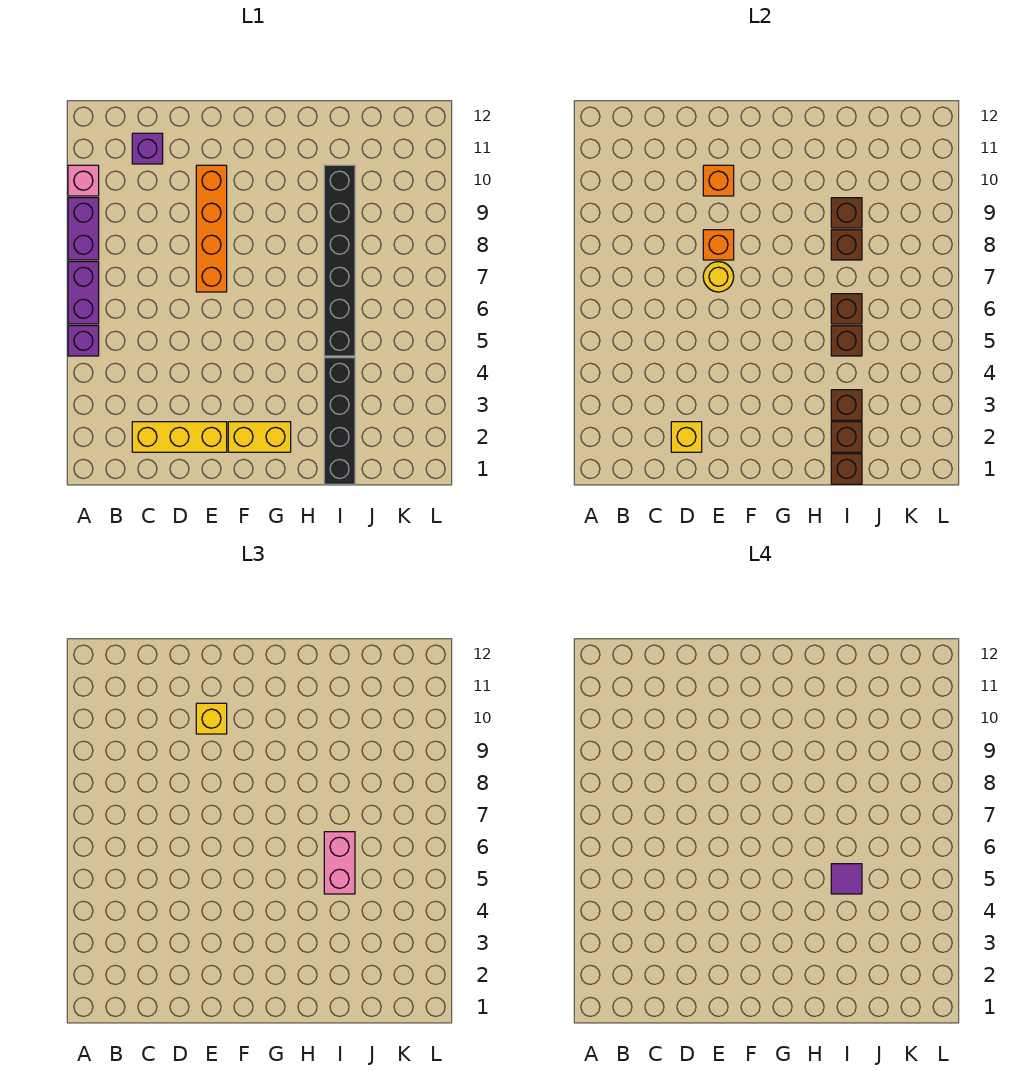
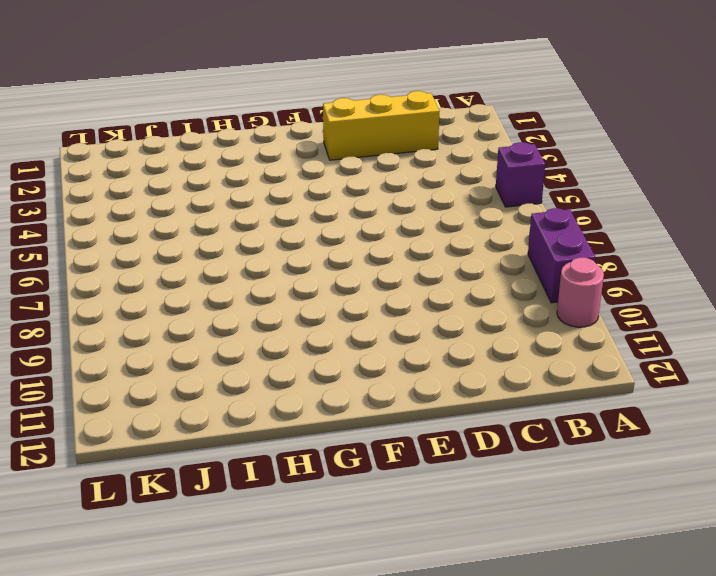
pink 1x1 round brick [557,258,604,327] -> pink 1x1 brick [68,165,99,196]
none -> purple 1x2 brick [68,262,99,324]
none -> purple 1x1 brick [132,133,163,164]
none -> orange 1x4 brick [196,165,227,292]

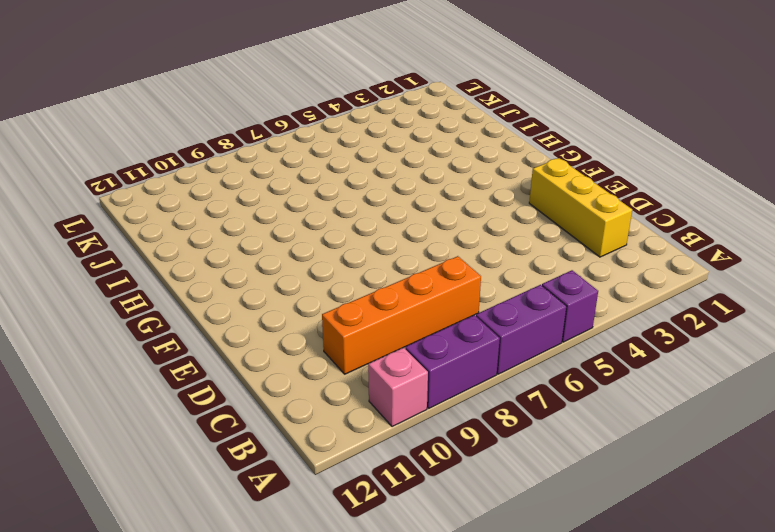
orange 1x4 brick [322,256,481,374] -> orange 1x4 brick moved to [196,165,227,292]
none -> purple 1x1 brick [132,133,163,164]
none -> yellow 1x2 brick [228,422,291,452]
none -> black 1x4 brick [324,358,355,484]

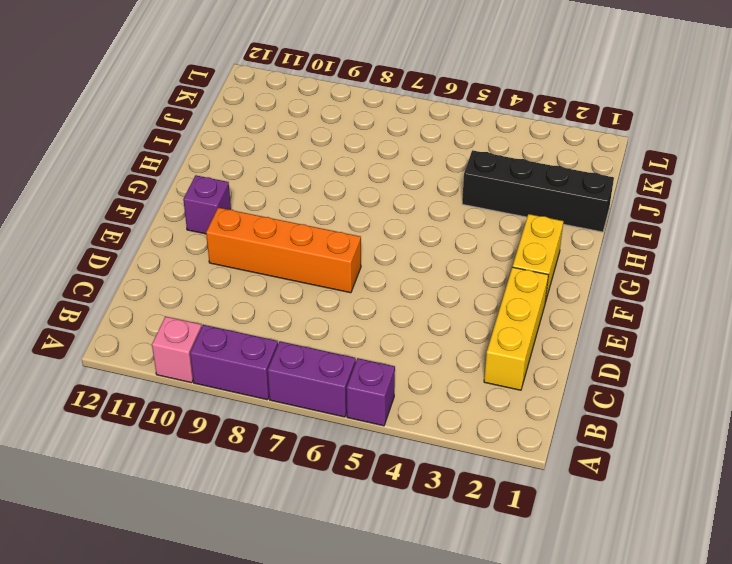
purple 1x1 brick [183,175,231,234] -> purple 1x1 brick moved to [132,133,163,164]
none -> black 1x6 brick [324,165,355,356]
none -> yellow 1x1 brick [671,422,702,452]
none -> yellow 1x1 round brick [703,262,734,292]

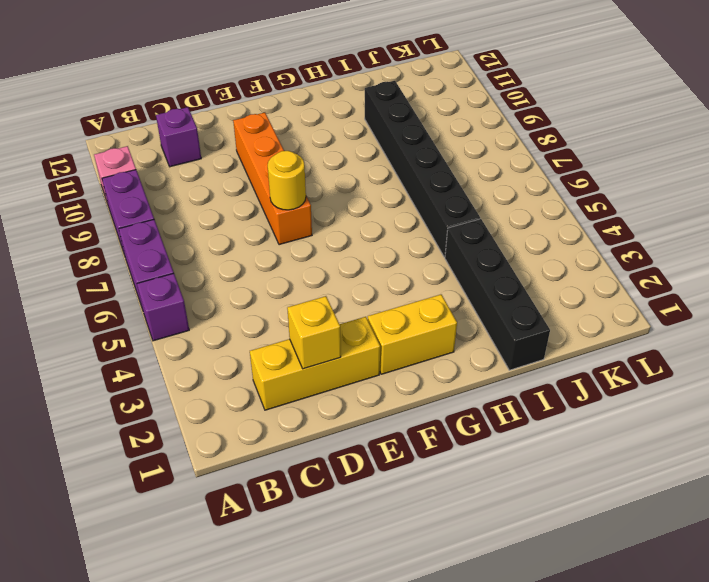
none -> orange 1x1 brick [703,230,734,260]
none -> orange 1x1 brick [703,165,734,196]
none -> brown 1x1 brick [831,454,862,484]

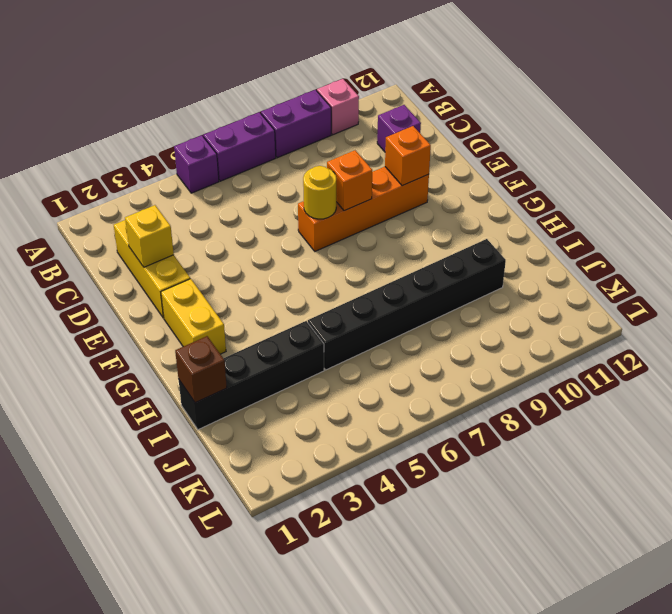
none -> brown 1x1 brick [831,422,862,452]
none -> brown 1x1 brick [831,390,862,420]
none -> brown 1x1 brick [831,326,862,356]

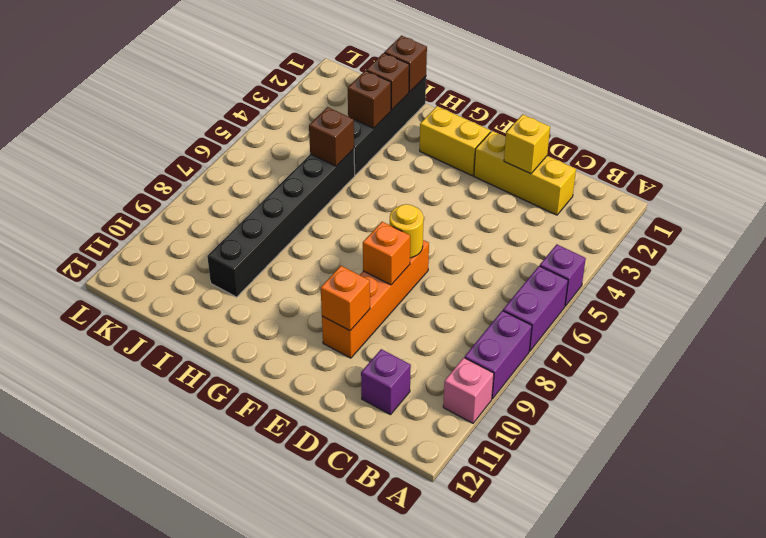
none -> brown 1x1 brick [831,294,862,324]
none -> brown 1x1 brick [831,230,862,260]
none -> brown 1x1 brick [831,198,862,228]

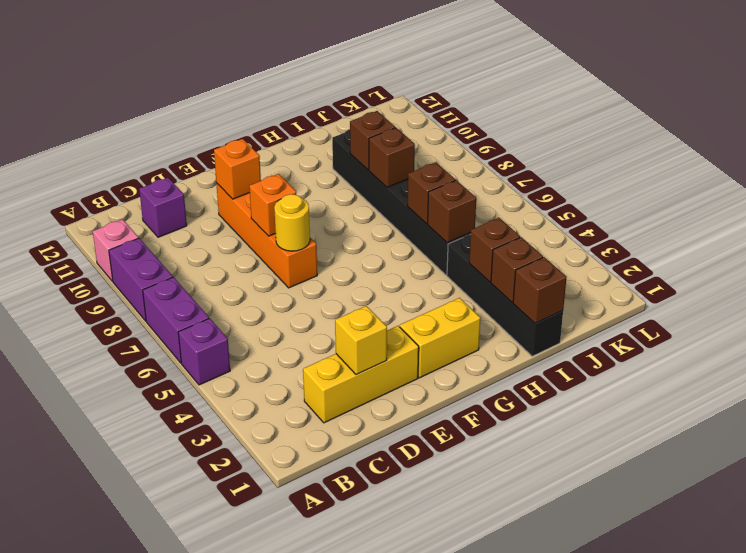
none -> yellow 1x1 brick [196,703,227,734]
none -> pink 1x2 brick [324,832,355,894]
none -> purple 1x1 tile [831,864,862,894]

